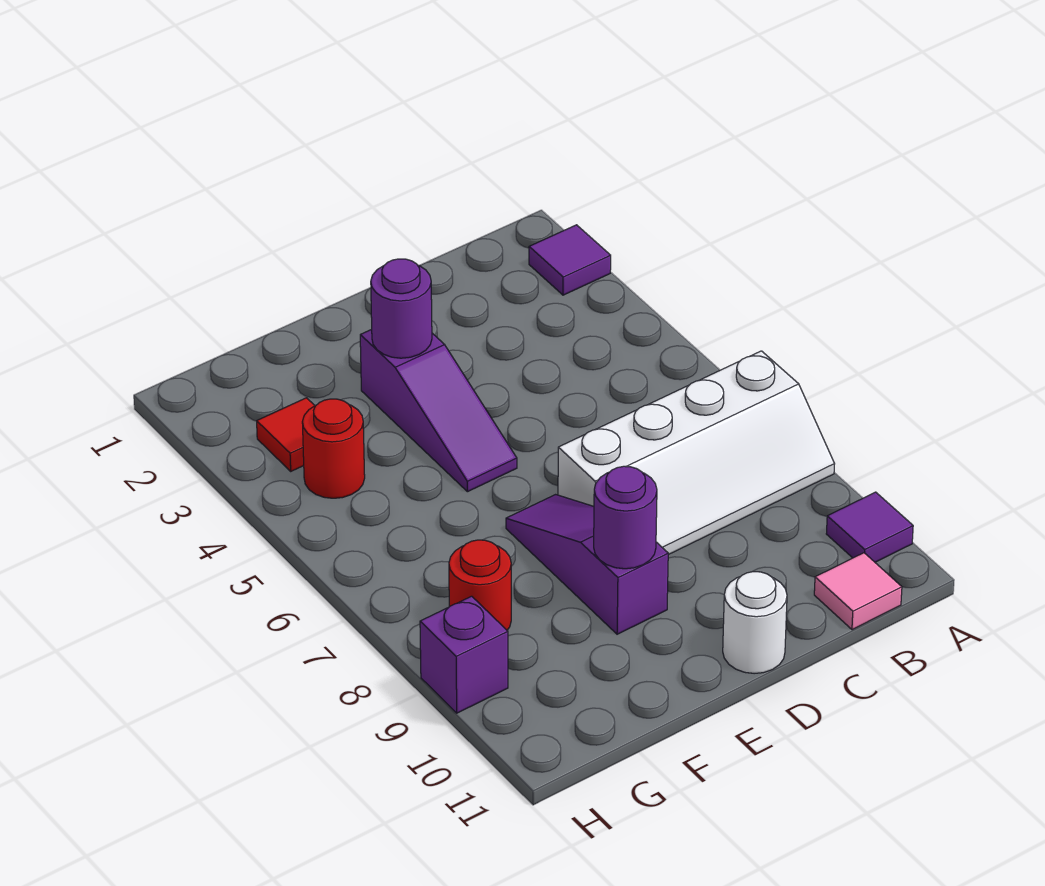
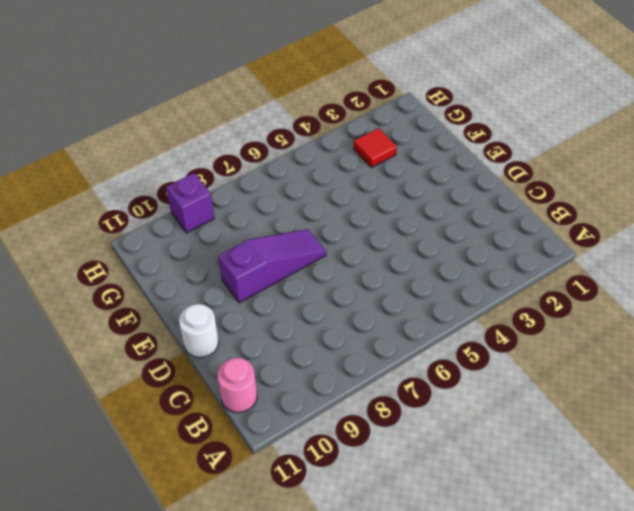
pink 1x1 round brick [217,358,257,413] -> pink 1x1 tile [814,553,902,630]
none -> purple 1x1 tile [529,225,611,295]
none -> white 2x4 slope [558,351,834,555]
none -> purple 1x1 tile [826,492,913,562]

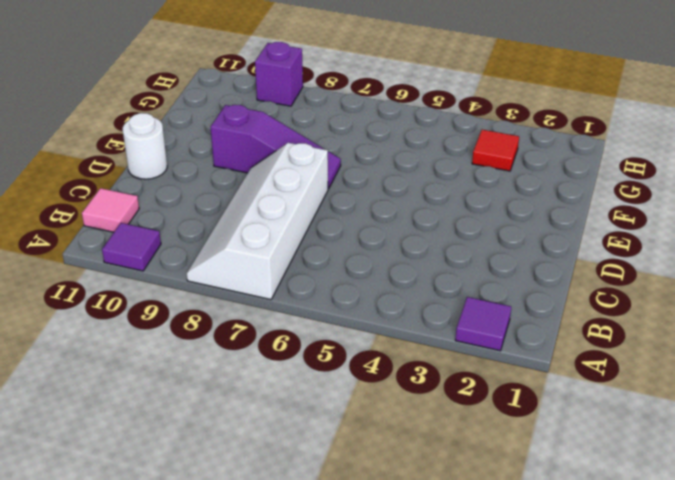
none -> purple 1x3 slope [360,329,517,492]
none -> red 1x1 round brick [302,399,365,498]
none -> red 1x1 round brick [449,540,511,630]

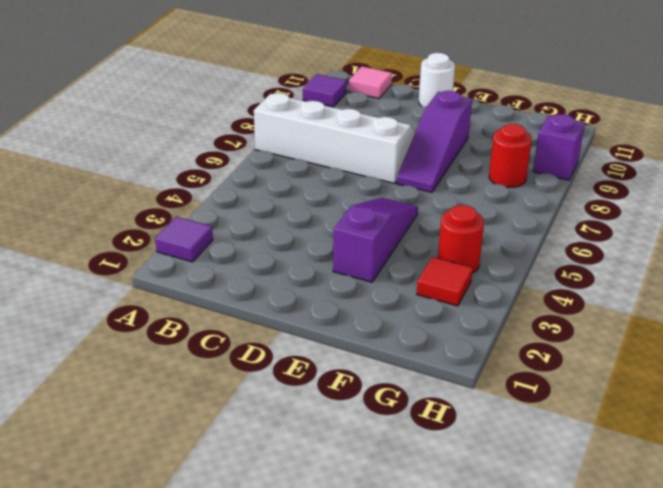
none -> purple 1x1 round brick [371,259,432,358]
none -> purple 1x1 round brick [594,466,657,569]

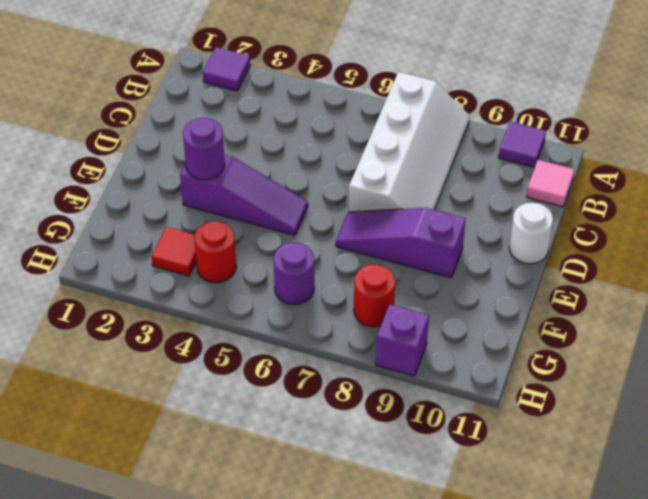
purple 1x1 round brick [274,243,314,305] -> purple 1x1 round brick moved to [594,466,657,569]

